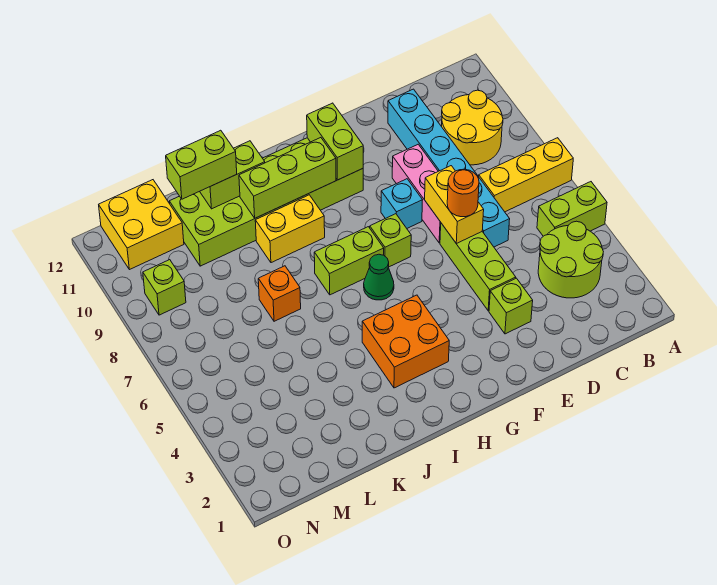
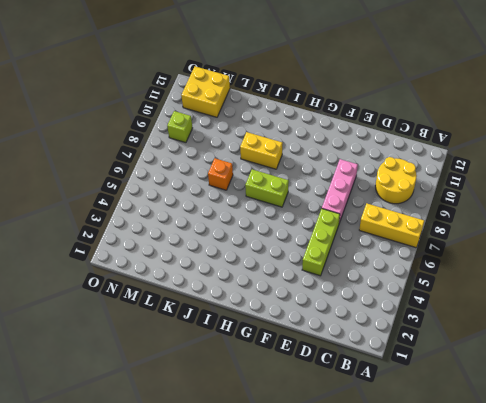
none -> lime 1x2 brick [537,182,607,236]
none -> lime 2x2 round brick [538,221,603,298]
none -> cyan 1x6 brick [388,89,510,247]

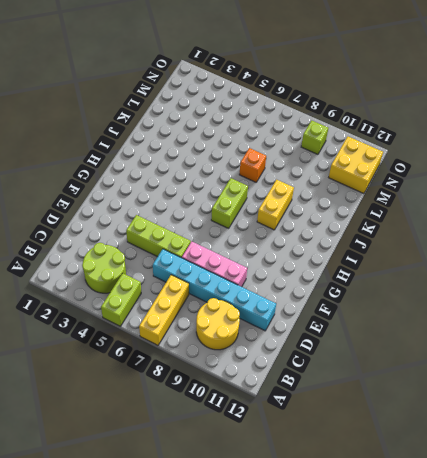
none -> lime 1x1 brick [489,278,533,334]
none -> cyan 1x1 brick [381,179,422,228]
none -> lime 1x1 brick [370,214,411,267]

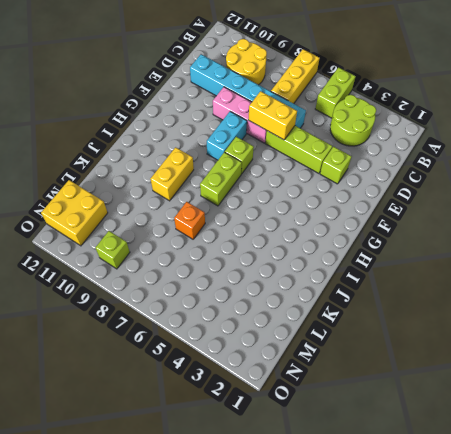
cyan 1x2 brick [207,112,247,160] -> cyan 1x1 brick [381,179,422,228]
none -> lime 2x6 brick [169,138,363,266]
none -> orange 2x2 brick [362,295,449,388]
none -> green 1x1 cone [364,254,394,300]

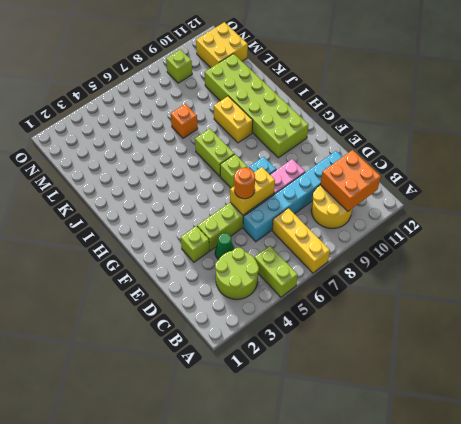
orange 2x2 brick [320,150,381,211] -> orange 2x2 brick moved to [362,295,449,388]
green 1x1 cone [215,233,234,259] -> green 1x1 cone moved to [364,254,394,300]
none -> lime 1x2 brick [307,103,363,180]
none -> lime 1x3 brick [239,138,336,218]
none -> lime 1x2 brick [200,141,265,209]

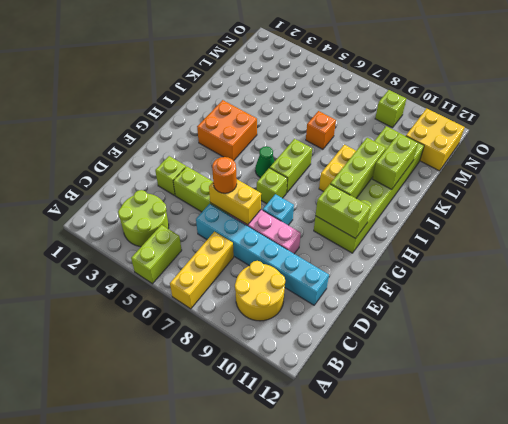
none -> lime 1x2 brick [166,130,237,199]

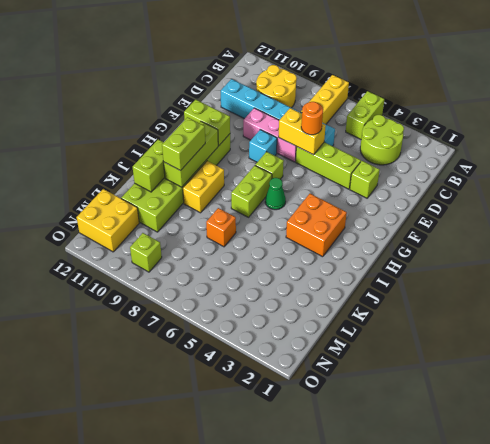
lime 1x2 brick [162,117,205,171] -> lime 1x2 brick moved to [166,130,237,199]

